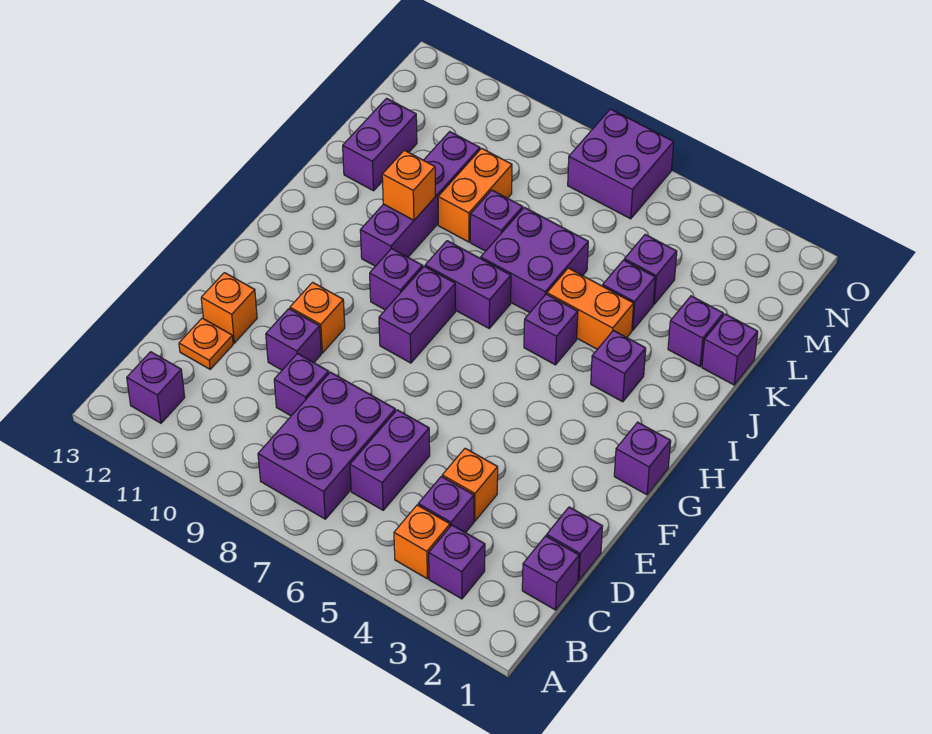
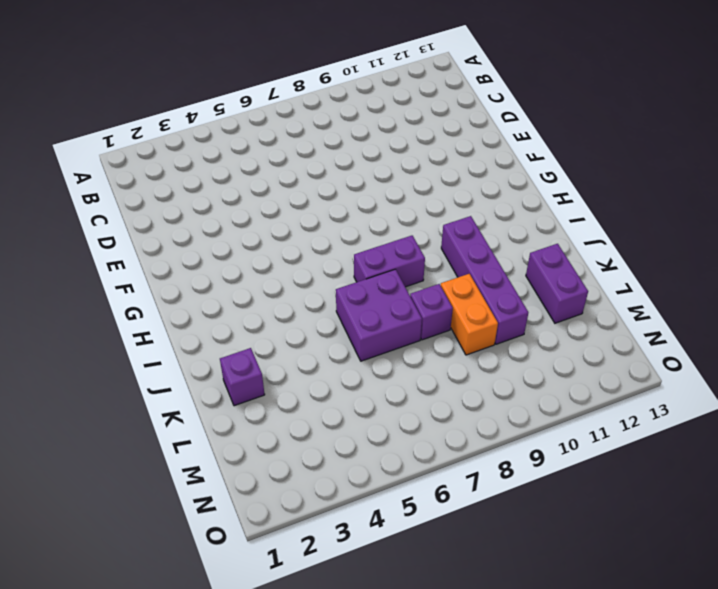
none -> purple 1x1 brick [429,525,485,599]
none -> orange 1x1 brick [394,505,450,579]
none -> purple 2x3 brick [258,372,395,519]
none -> purple 1x1 brick [127,352,185,423]

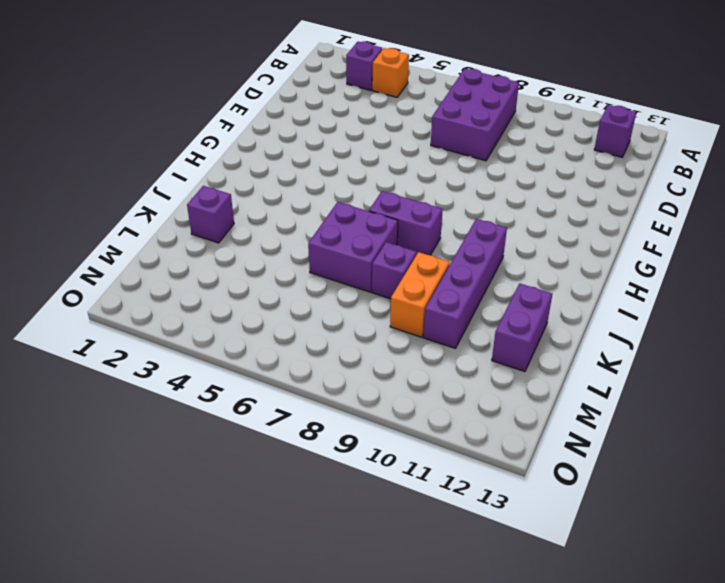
none -> purple 1x1 brick [522,536,579,610]
none -> purple 1x1 brick [418,476,474,533]
none -> purple 1x2 brick [350,410,430,510]
none -> purple 1x1 brick [547,507,603,581]

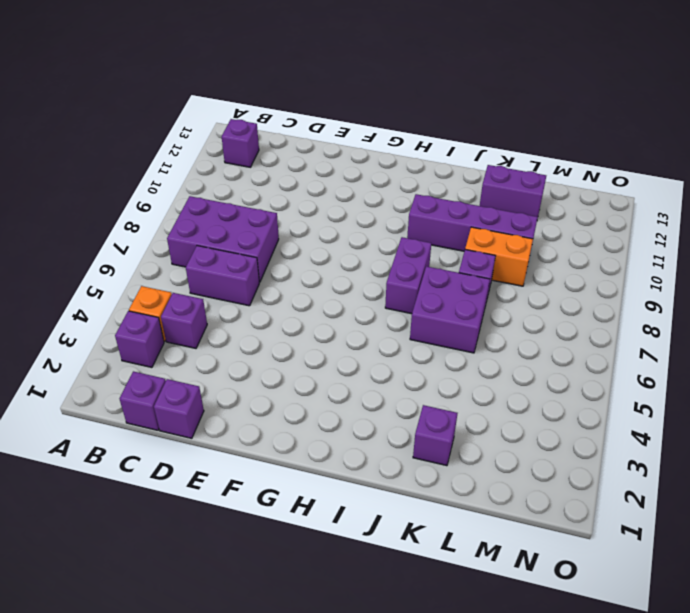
none -> orange 1x1 brick [442,448,498,521]
none -> purple 1x1 brick [274,354,329,416]
none -> orange 1x1 plate [179,318,233,369]
none -> purple 1x1 brick [266,309,321,370]

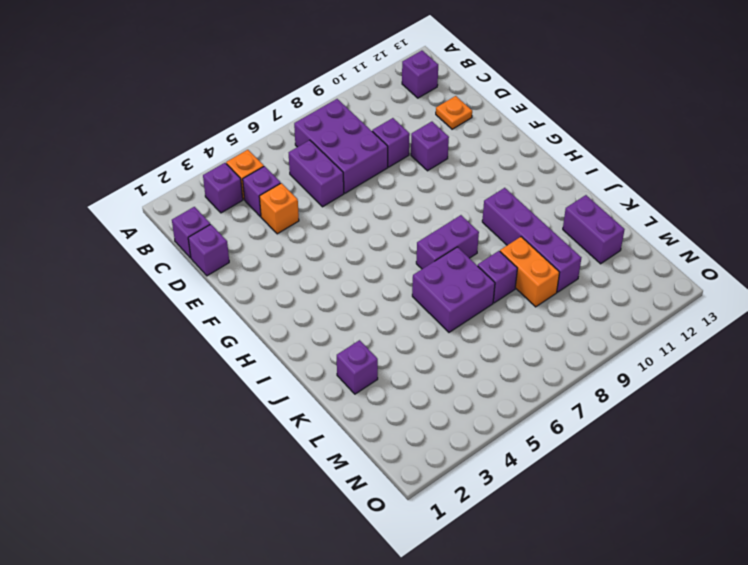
none -> orange 1x1 brick [201,273,257,343]
none -> orange 1x1 brick [290,282,345,353]
none -> purple 1x1 brick [614,422,671,495]
none -> purple 1x2 brick [379,266,456,363]

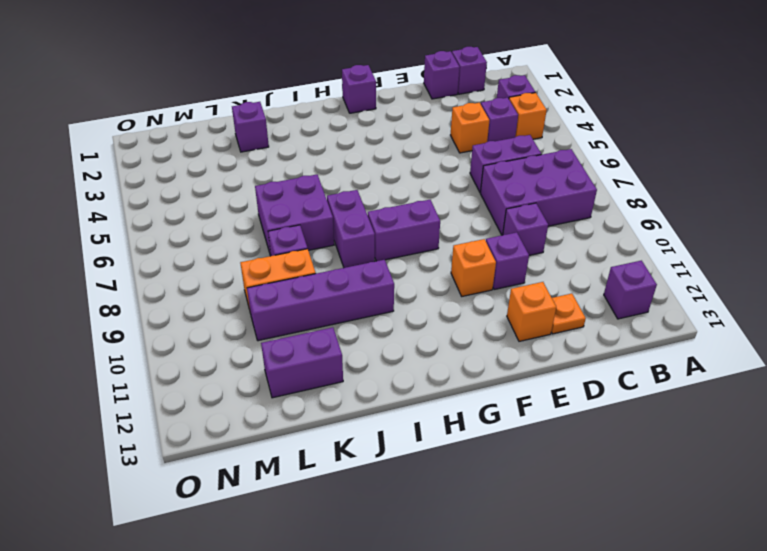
none -> purple 1x1 brick [370,248,423,310]
none -> purple 1x1 brick [591,330,646,402]
none -> purple 1x1 brick [524,294,578,365]
none -> orange 1x2 brick [547,268,634,349]

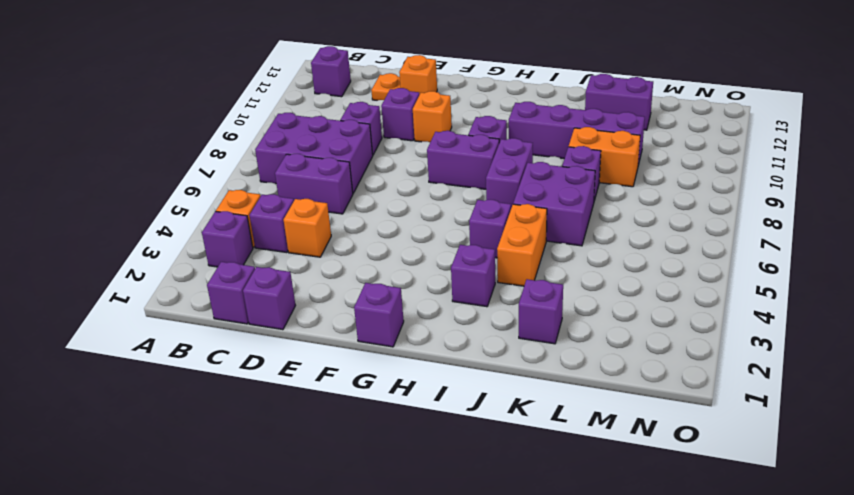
none -> purple 1x1 brick [702,314,758,385]
none -> purple 1x1 brick [603,260,655,330]
none -> purple 1x1 brick [624,235,677,304]
none -> purple 2x2 brick [568,109,674,219]

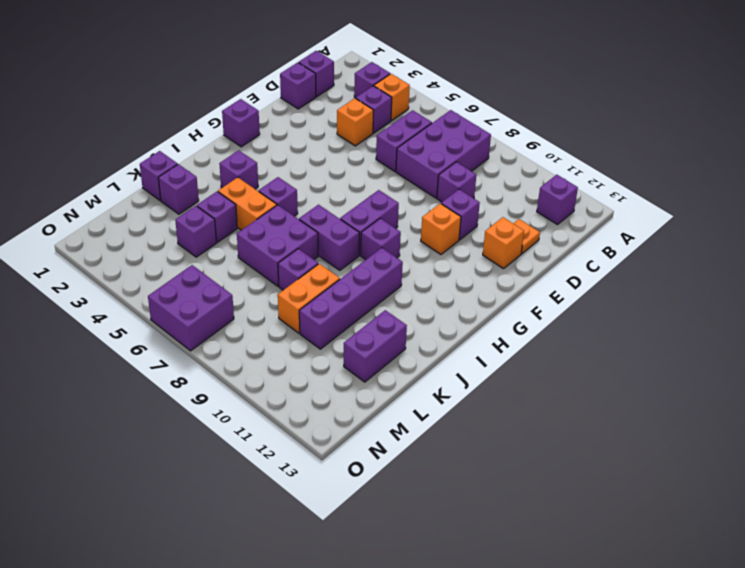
none -> orange 1x1 brick [382,150,436,220]

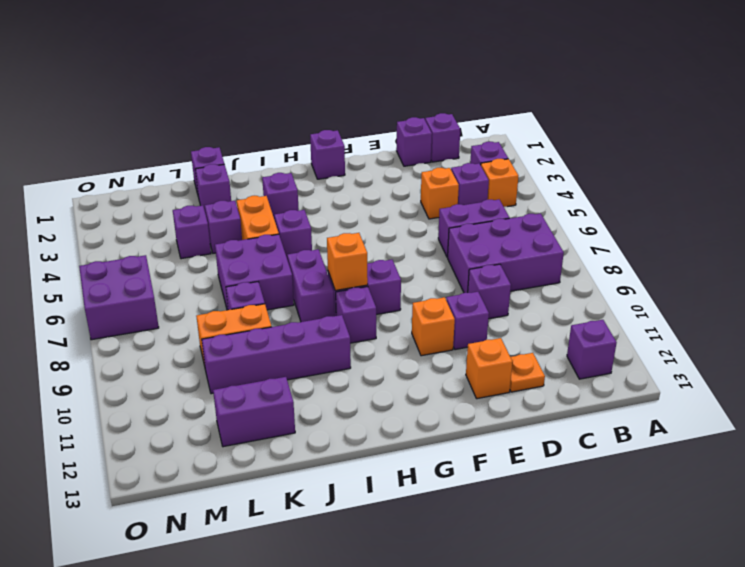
orange 1x1 brick [327,233,368,290] -> orange 1x1 brick moved to [382,150,436,220]

